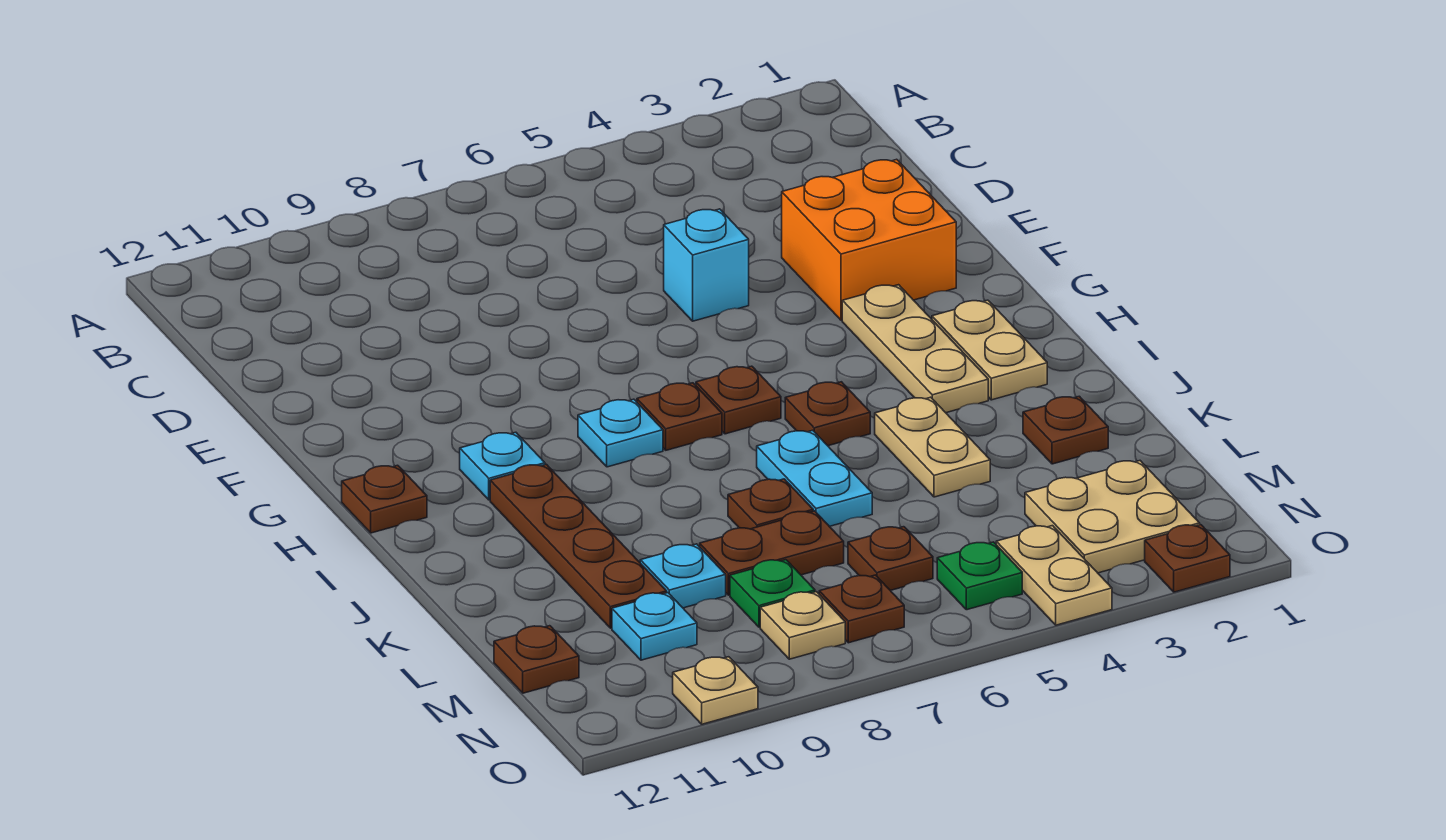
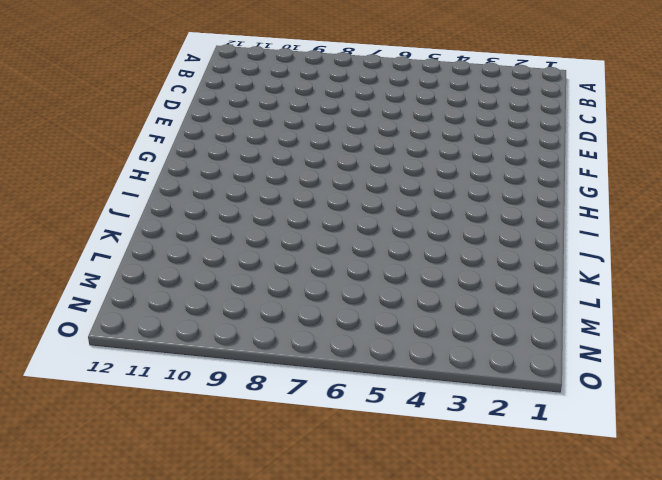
none -> orange 2x2 brick [782,159,956,320]
none -> cyan 1x1 brick [664,209,749,321]
none -> tan 1x3 plate [842,285,988,413]

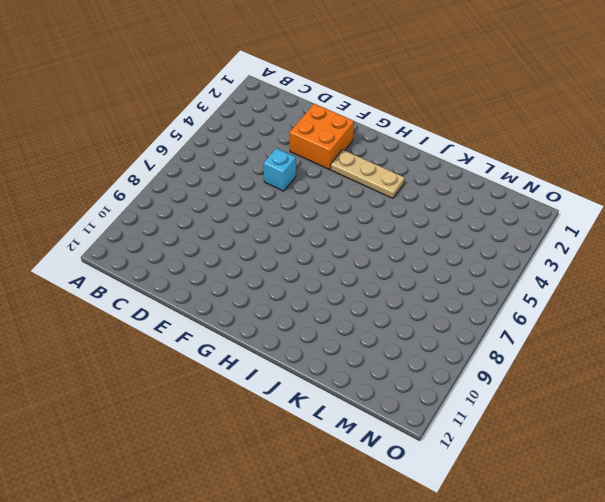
none -> tan 1x2 plate [932,300,1047,400]
none -> brown 1x1 plate [696,366,781,434]
none -> brown 1x1 plate [637,383,722,450]

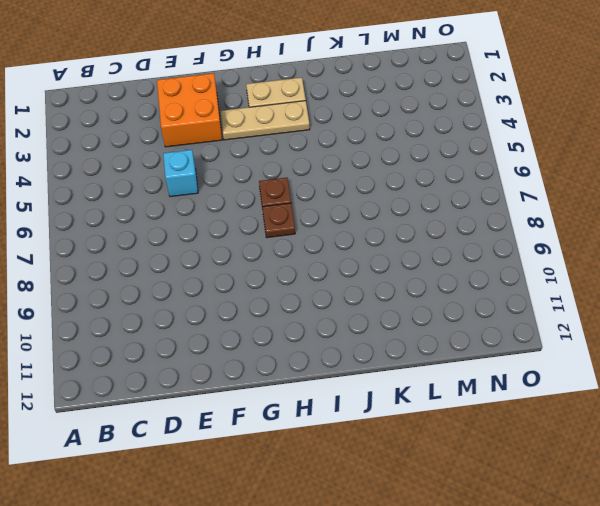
none -> cyan 1x1 plate [578,399,663,467]
none -> cyan 1x1 plate [460,432,545,500]
none -> brown 1x1 plate [342,465,427,533]

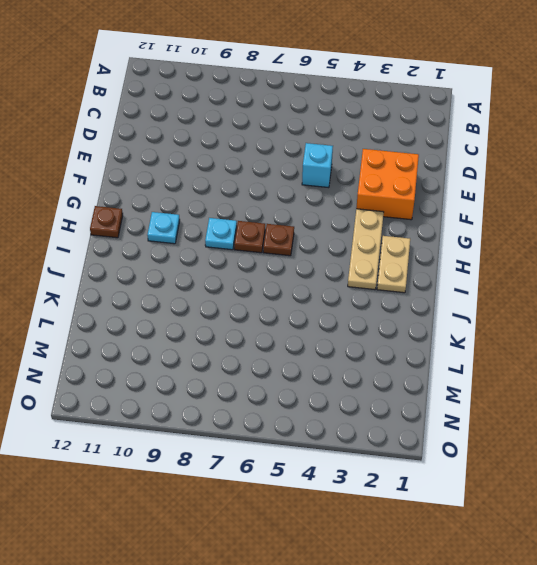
none -> brown 1x1 plate [785,382,870,446]
none -> brown 1x4 plate [490,464,667,628]
none -> tan 1x2 plate [875,397,990,497]

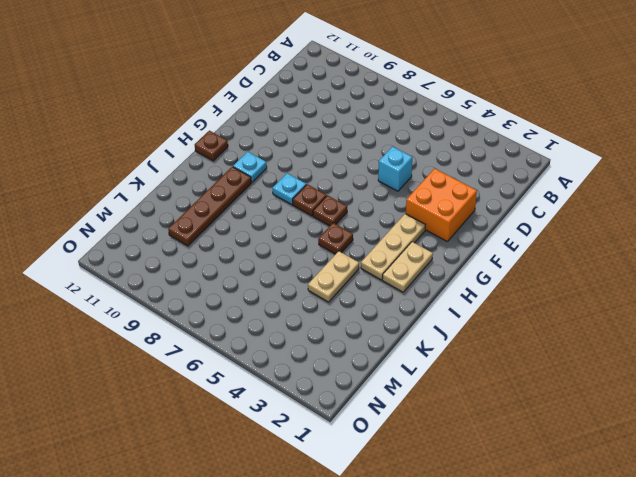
none -> cyan 1x2 plate [757,430,872,526]
none -> brown 1x1 plate [1023,396,1108,464]
none -> brown 1x1 plate [728,479,813,529]

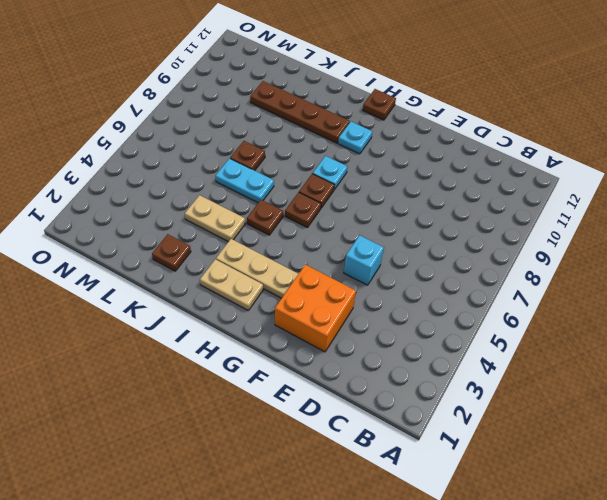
none -> brown 1x2 plate [700,511,844,595]
none -> cyan 1x1 plate [640,544,726,608]
none -> tan 2x2 plate [1025,461,1200,573]

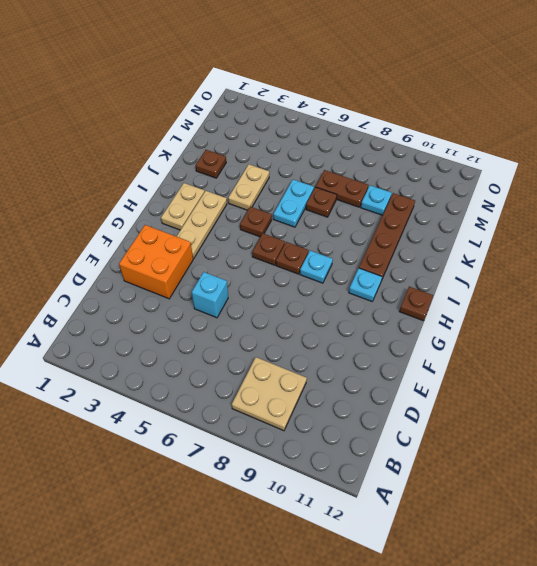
tan 2x2 plate [232,357,307,431] -> tan 2x2 plate moved to [1025,461,1200,573]
none -> brown 1x1 plate [848,527,933,591]
none -> green 1x1 plate [730,560,815,627]
none -> cyan 1x1 plate [612,593,697,660]

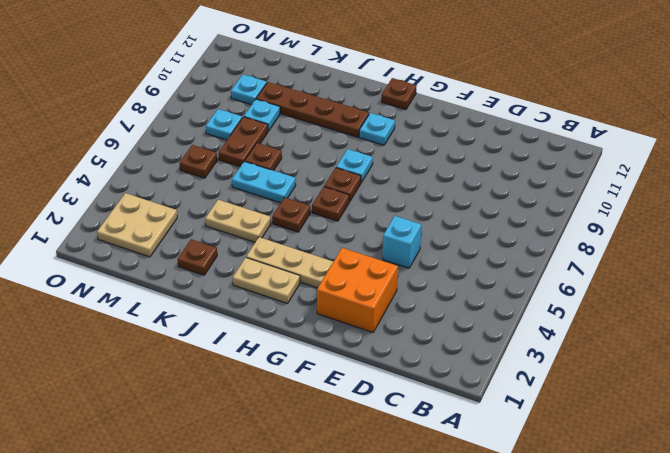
cyan 1x1 plate [206,109,242,140] -> green 1x1 plate [730,560,815,627]
none -> brown 1x1 plate [494,626,579,693]
none -> tan 1x2 plate [996,526,1112,625]
none -> green 1x1 plate [937,542,1022,610]

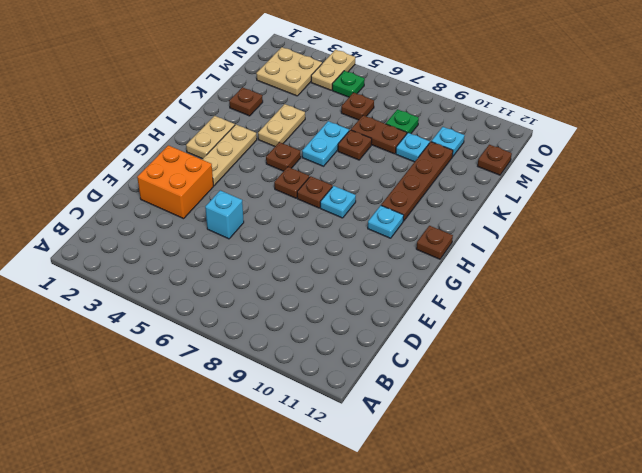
none -> brown 1x1 plate [819,575,904,643]
none -> tan 1x1 plate [760,592,845,659]
none -> brown 1x1 plate [1145,525,1230,592]

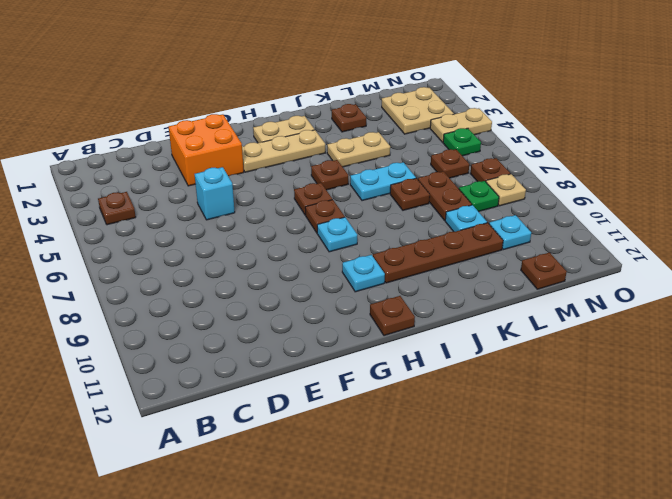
brown 1x1 plate [98,192,136,225] -> brown 1x1 plate moved to [1145,525,1230,592]
none -> tan 1x1 plate [673,657,758,724]

